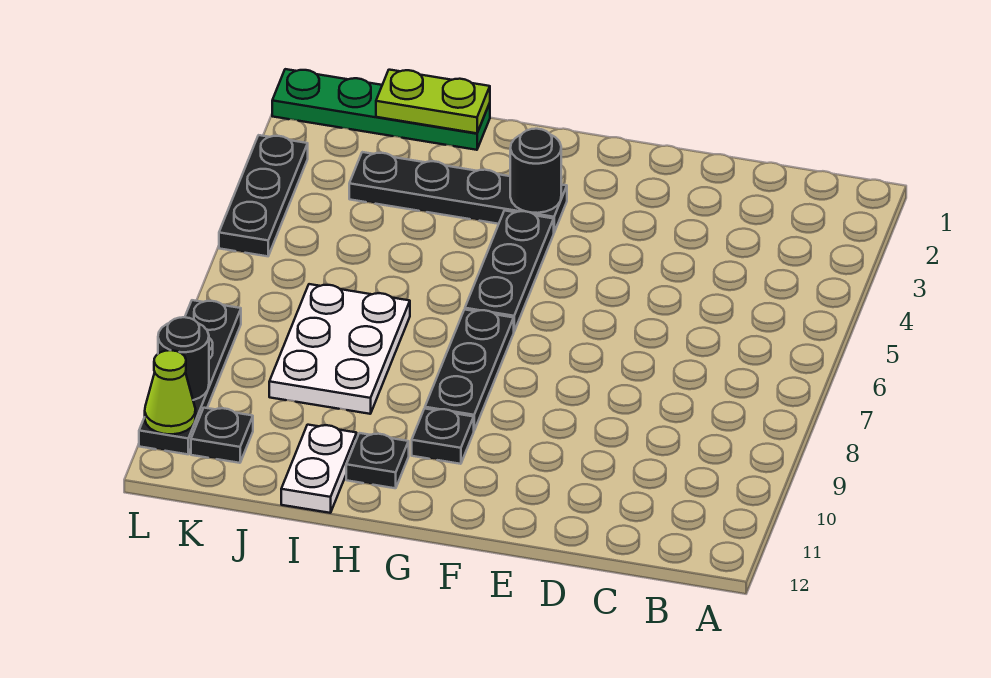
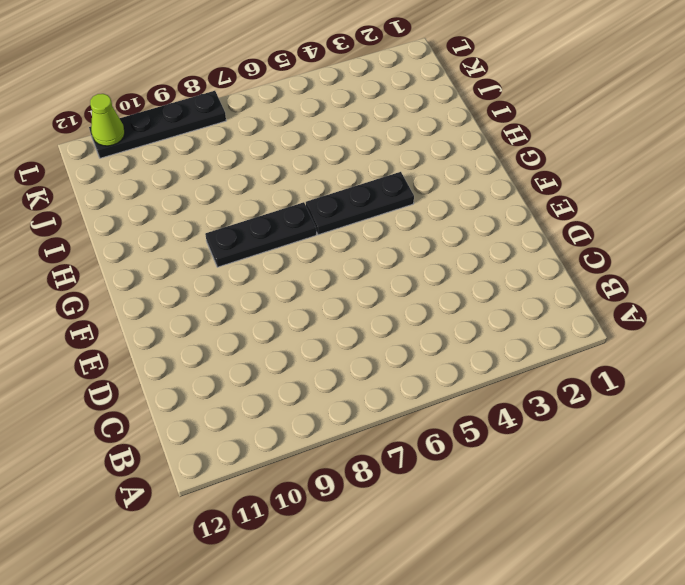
none -> black 1x4 plate [349,152,567,232]
none -> black 1x1 plate [412,409,474,464]
none -> black 1x1 plate [346,433,409,488]

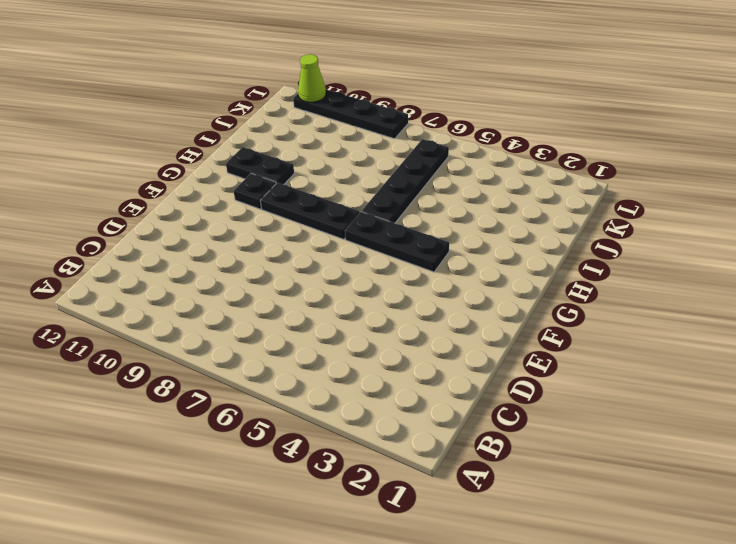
black 1x4 plate [362,139,449,223] -> black 1x4 plate moved to [349,152,567,232]
black 1x2 plate [226,147,294,184] -> black 1x1 plate [346,433,409,488]
none -> green 1x4 plate [272,69,490,150]
none -> white 2x3 plate [269,284,410,414]
none -> white 1x2 plate [281,425,357,513]

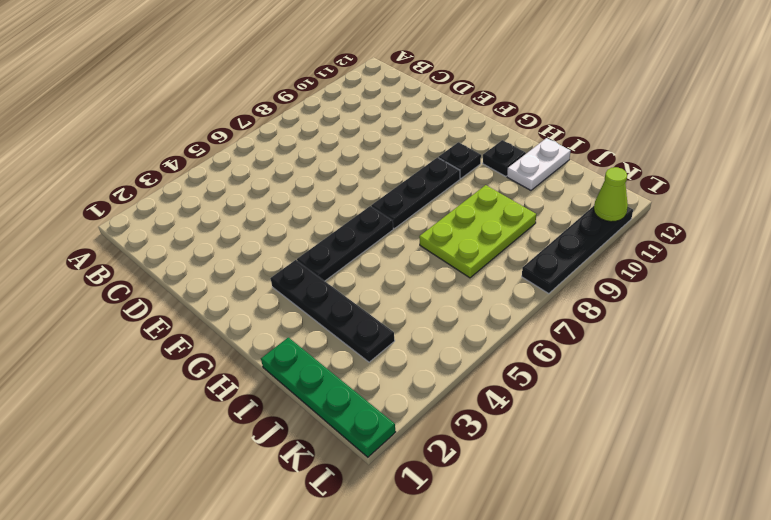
lime 2x3 plate [419,185,536,278] -> white 2x3 plate [269,284,410,414]
none -> black 1x1 plate [191,408,253,463]
none -> black 1x3 plate [219,135,308,256]
none -> black 1x1 round brick [510,129,561,213]

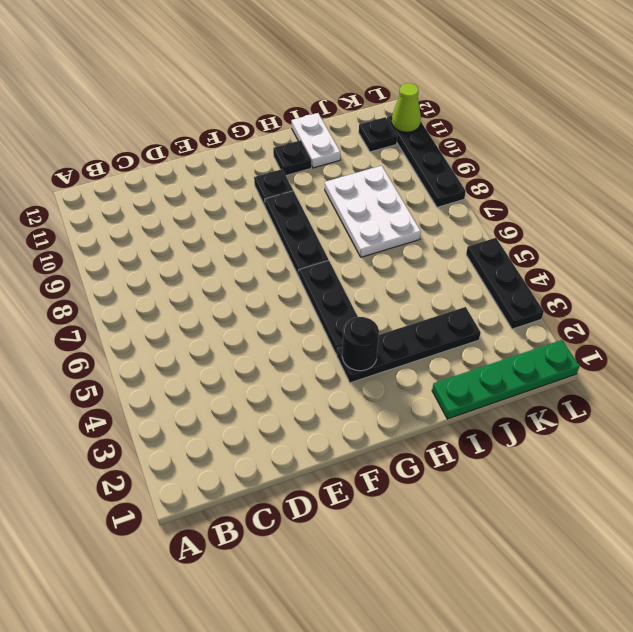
none -> lime 1x2 plate [376,70,490,133]
none -> black 1x1 round brick [158,317,209,400]

